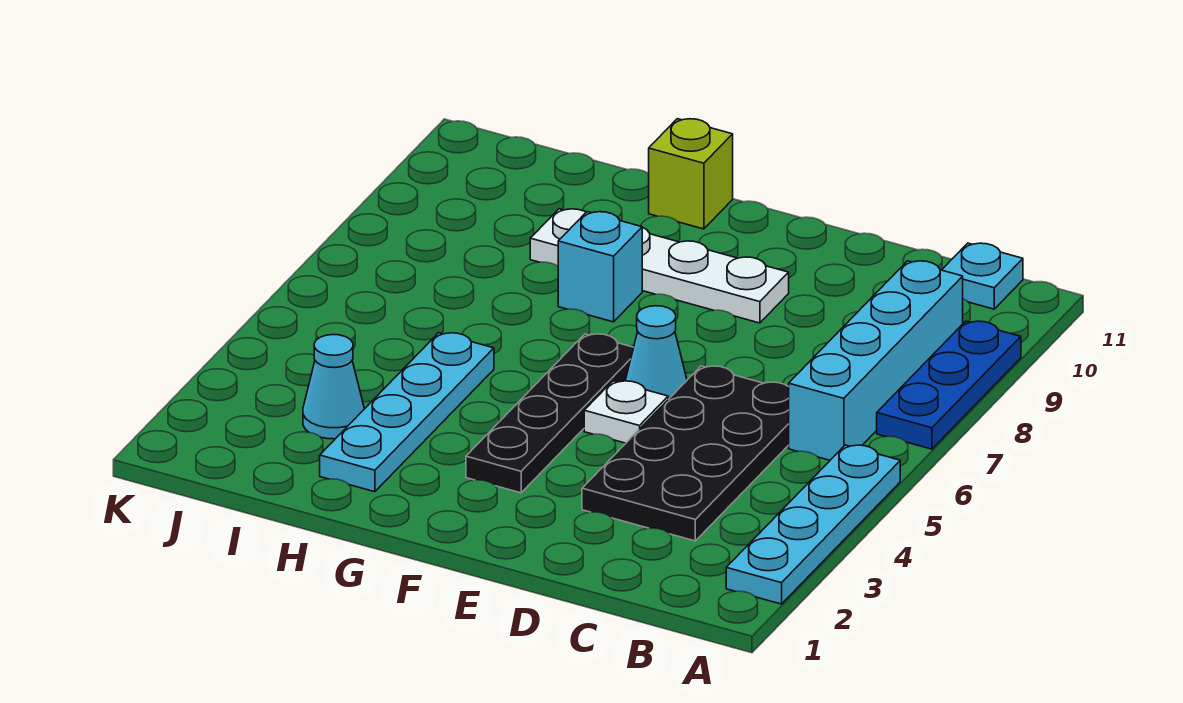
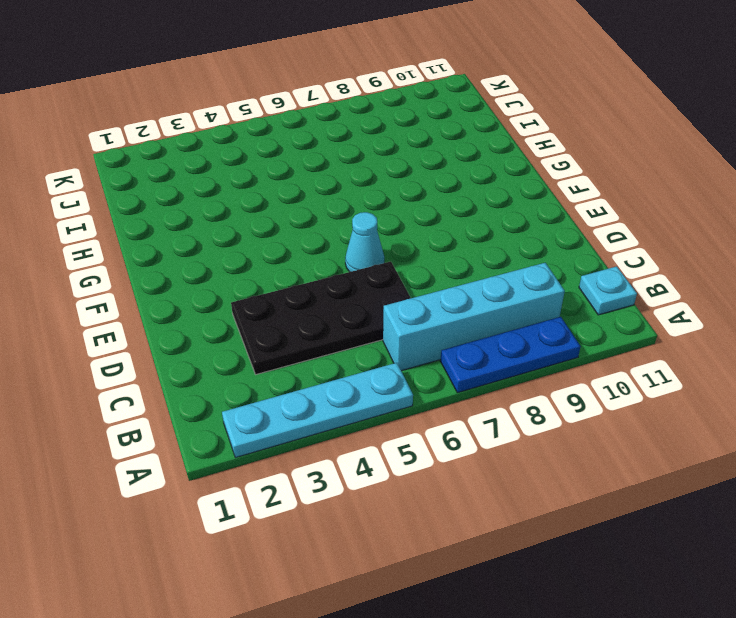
none -> white 1x1 plate [584,381,668,443]
none -> white 1x4 plate [530,209,789,323]
none -> black 1x4 plate [466,334,634,493]

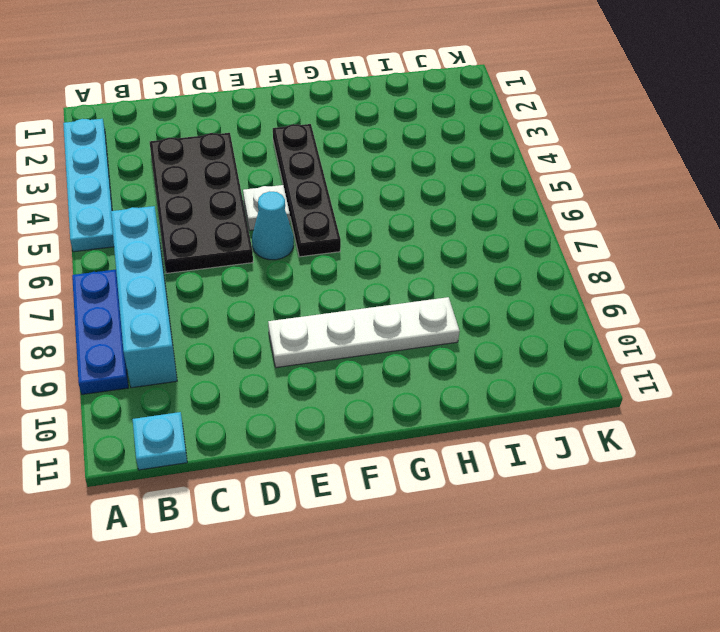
none -> cyan 1x1 brick [558,212,642,322]
none -> lime 1x1 brick [649,119,733,229]
none -> cyan 1x4 plate [320,333,494,492]

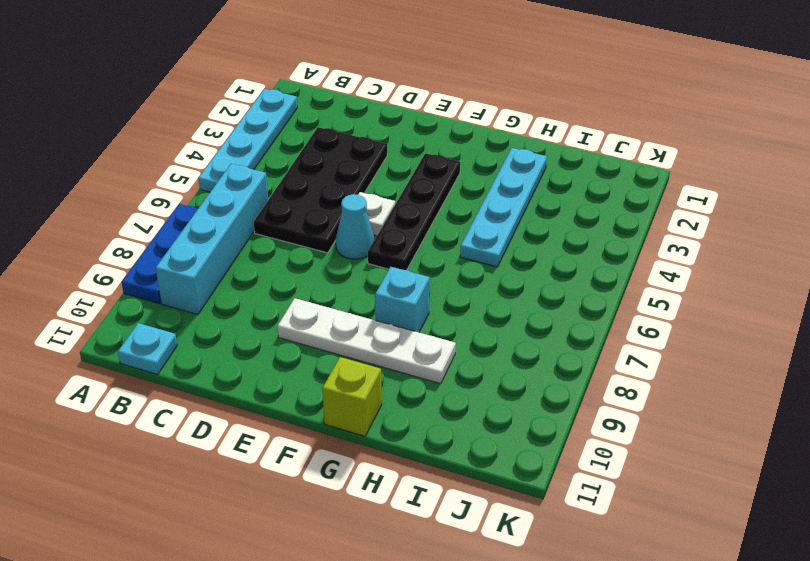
none -> cyan 1x1 cone [303,335,364,439]

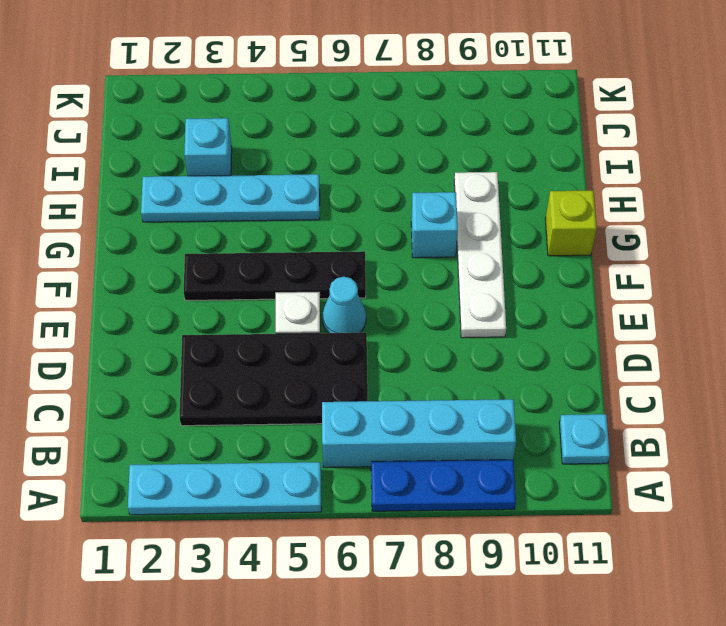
cyan 1x1 brick [184,118,232,176] -> cyan 1x1 cone [303,335,364,439]

